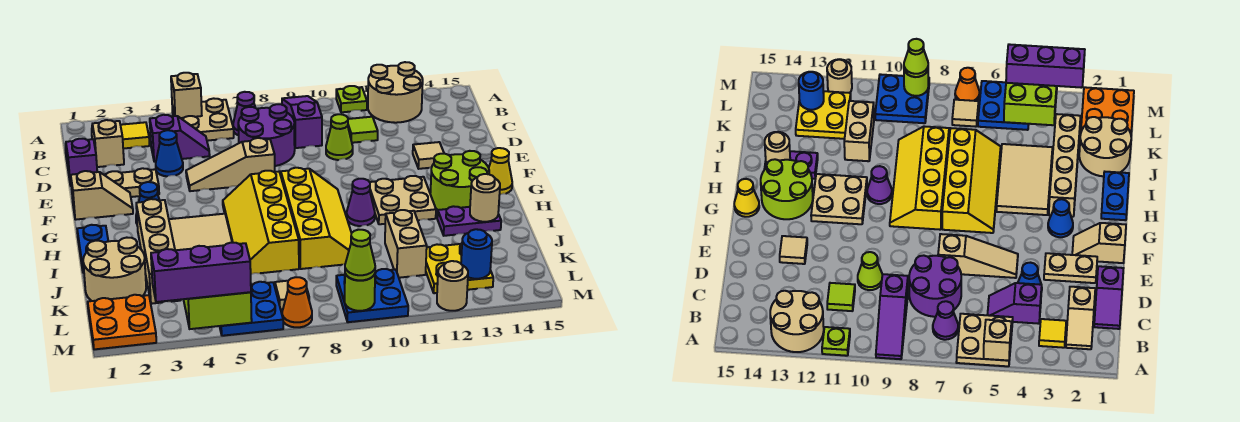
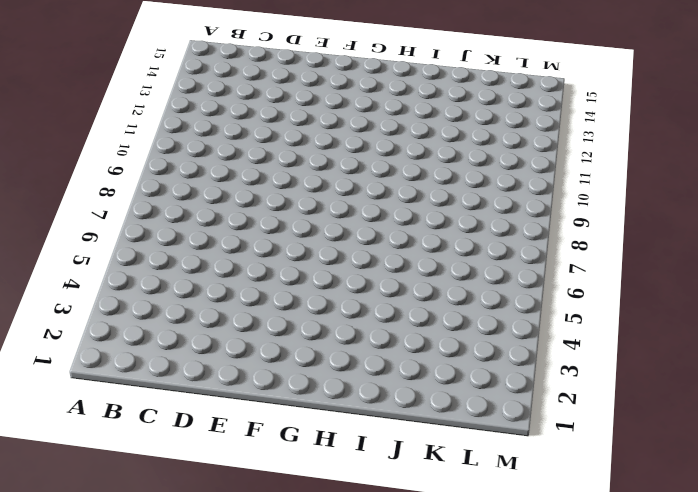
none -> tan 2x2 plate [172,98,234,141]
none -> purple 1x3 slope [282,96,322,148]
none -> lime 1x1 plate [336,86,367,112]
none -> tan 2x2 round brick [368,62,423,123]

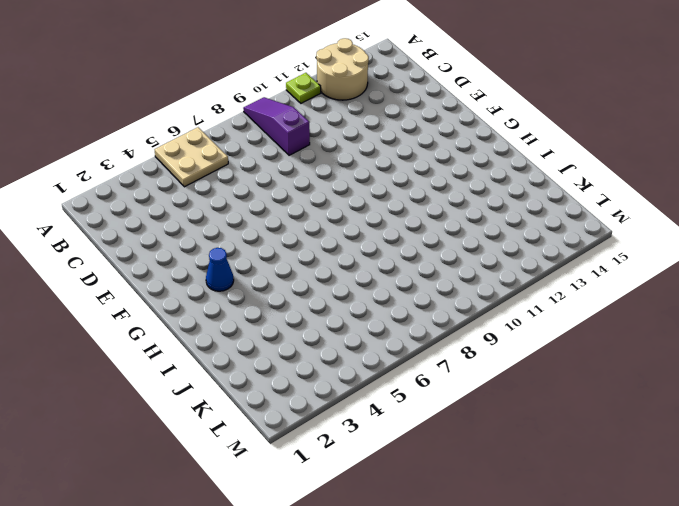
none -> tan 1x2 slope [92,120,124,167]
none -> yellow 1x1 tile [121,122,150,149]
none -> purple 1x1 cone [233,92,255,135]
none -> purple 1x2 slope [66,139,97,186]

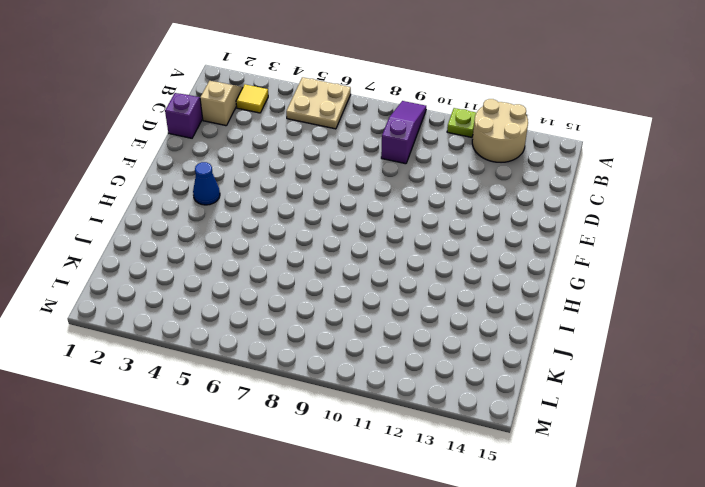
none -> purple 1x1 cone [233,92,255,135]
none -> purple 1x2 slope [150,115,210,162]
none -> purple 2x2 round brick [238,104,295,166]
none -> lime 1x1 tile [348,117,378,143]

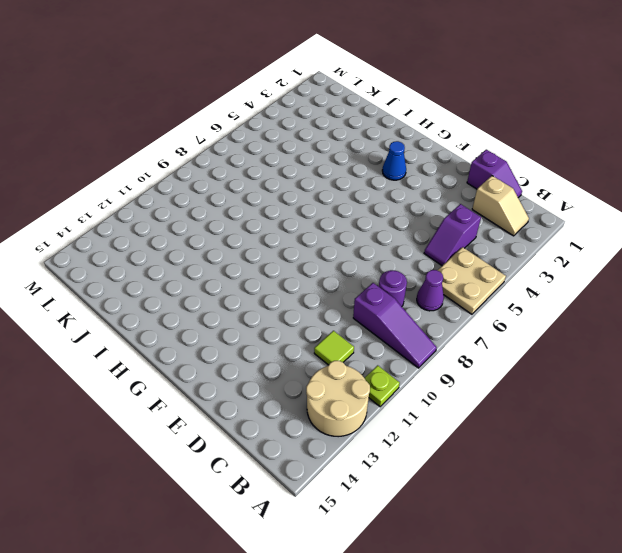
purple 1x1 round brick [379,270,407,306] -> purple 2x2 round brick [238,104,295,166]
none -> yellow 1x1 tile [121,122,150,149]
none -> blue 1x1 cone [156,130,183,176]
none -> lime 1x1 cone [326,114,353,160]
none -> tan 1x2 plate [104,168,159,197]

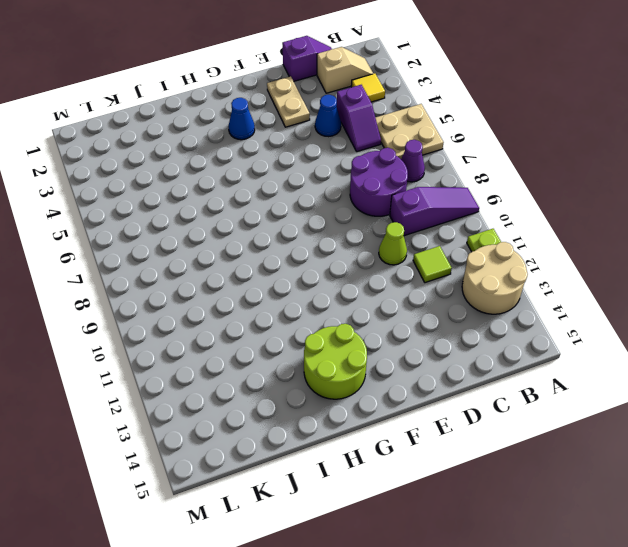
none -> tan 1x3 slope [186,138,275,191]
none -> tan 1x1 tile [413,142,444,169]
none -> tan 1x2 slope [71,171,133,220]
none -> yellow 2x4 slope [223,171,299,274]

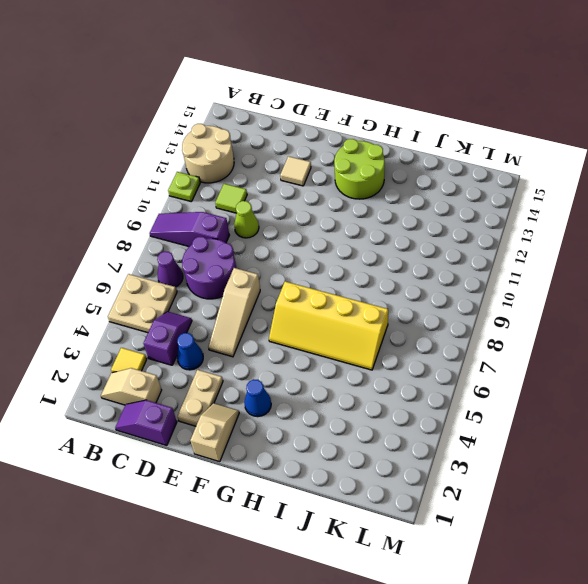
none -> yellow 2x4 slope [281,168,351,269]
none -> tan 2x2 plate [370,176,436,224]
none -> yellow 1x1 cone [489,148,512,194]
none -> blue 1x2 plate [77,225,108,273]

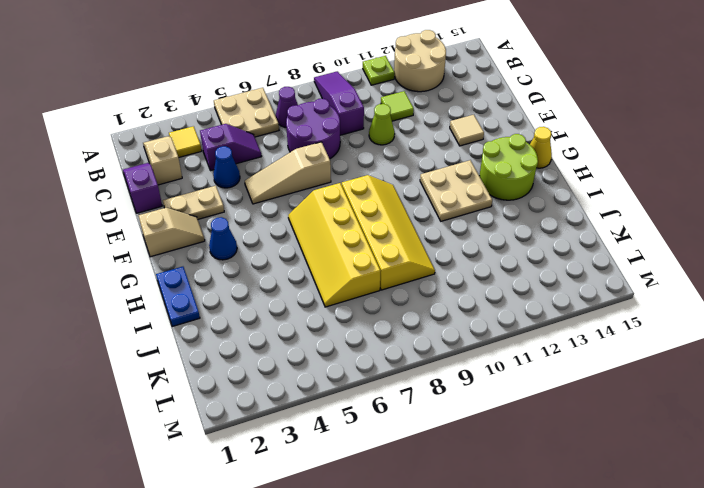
none -> tan 1x4 brick [136,199,180,304]
none -> tan 2x3 tile [169,214,232,250]
none -> purple 1x1 cone [347,179,375,226]
none -> purple 1x2 plate [437,206,501,236]

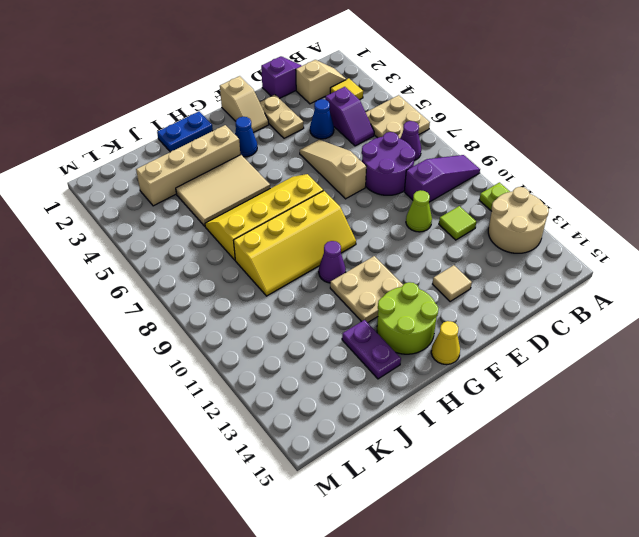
none -> tan 2x2 round brick [83,238,146,301]
none -> tan 1x2 brick [385,210,427,278]
none -> yellow 2x2 plate [426,243,493,293]
none -> orange 2x2 plate [88,295,156,349]

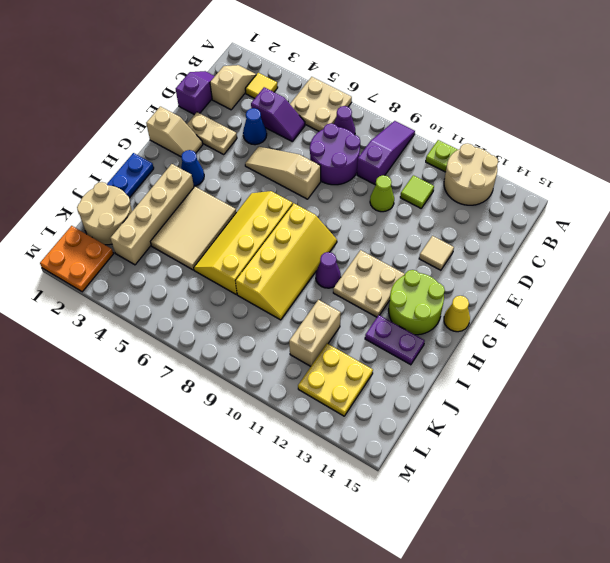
none -> blue 2x2 plate [220,282,283,336]
none -> tan 1x1 tile [275,281,309,309]
none -> blue 2x2 plate [336,269,408,322]
none -> orange 1x1 cone [282,277,312,327]

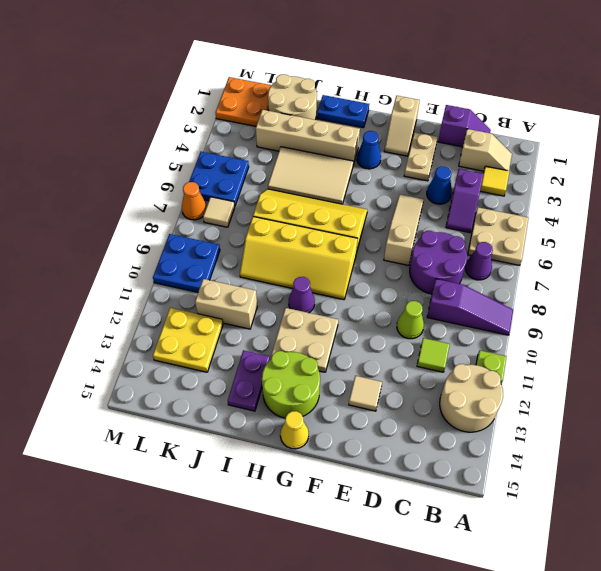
none -> tan 1x1 round brick [437,261,468,311]
none -> tan 1x1 brick [171,73,202,118]
none -> tan 1x1 round brick [470,174,500,222]
none -> lime 2x2 brick [183,292,252,329]

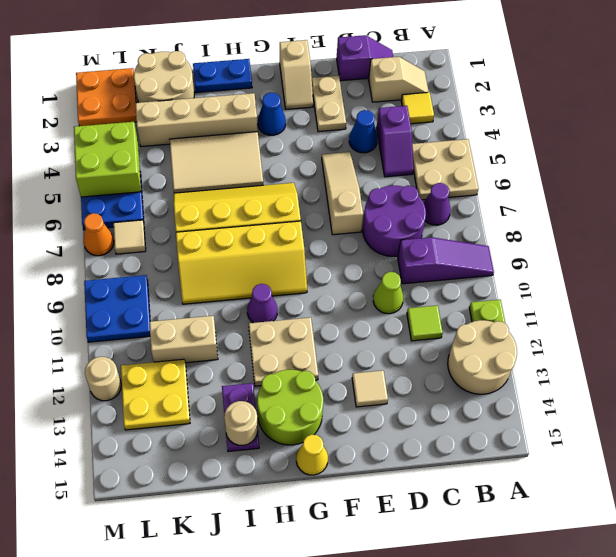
none -> tan 1x1 brick [171,73,202,118]
none -> blue 1x1 round brick [461,229,492,279]
none -> lime 1x1 round brick [345,274,375,311]
none -> purple 1x3 brick [151,243,251,302]

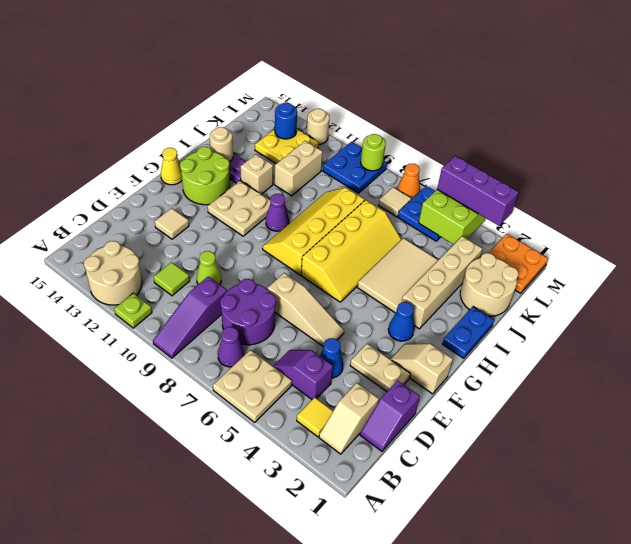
tan 1x1 brick [240,154,273,194] -> tan 1x1 brick moved to [171,73,202,118]
none -> lime 1x1 cone [345,230,376,280]

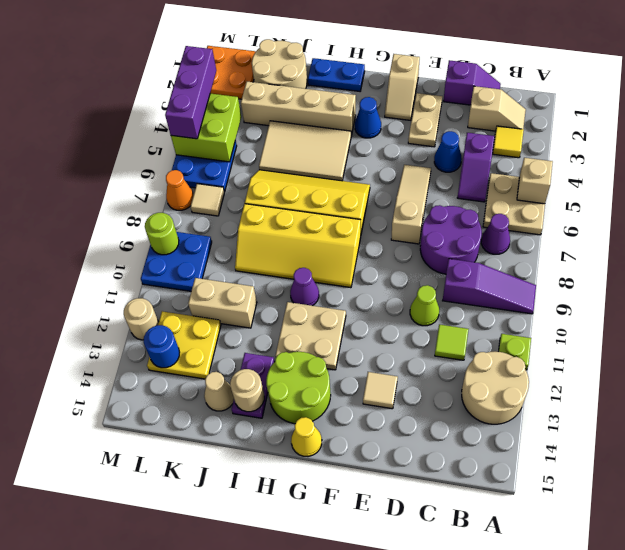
tan 1x1 cone [204,372,234,411] -> none
none -> lime 1x1 cone [345,230,376,280]

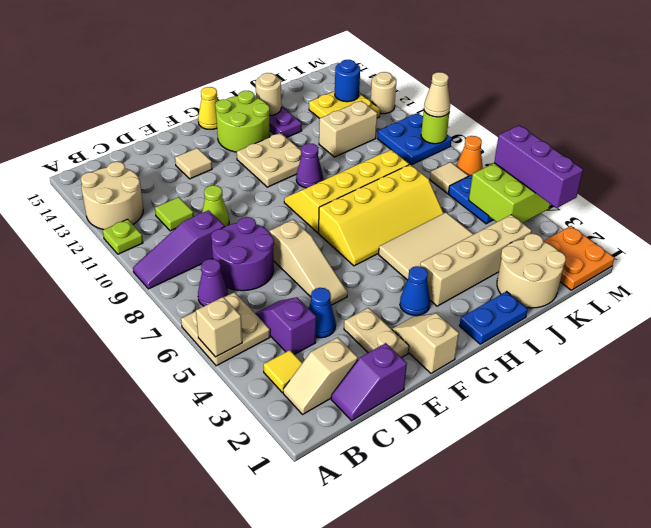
tan 1x1 cone [424,72,450,117] -> lime 1x1 cone [345,230,376,280]

